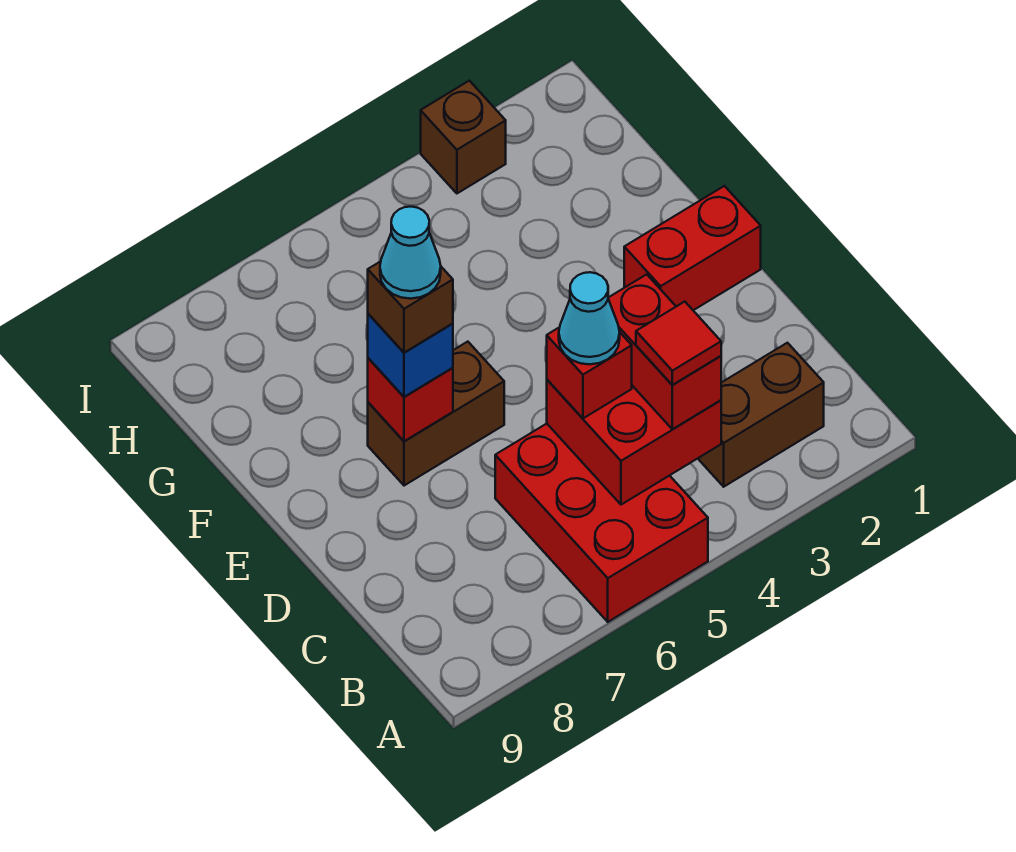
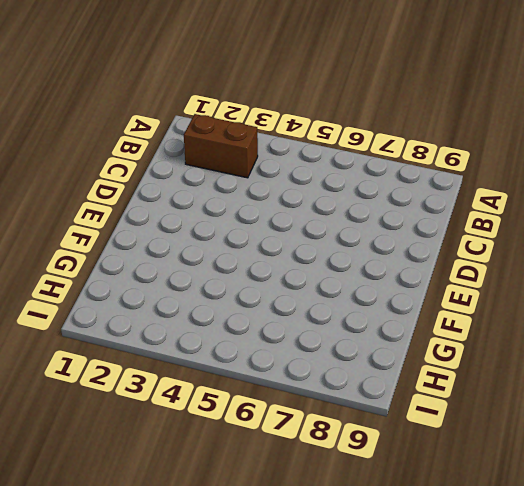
none -> red 2x3 brick [495,424,708,622]
none -> red 1x2 brick [624,186,761,310]
none -> brown 1x2 brick [368,342,504,486]

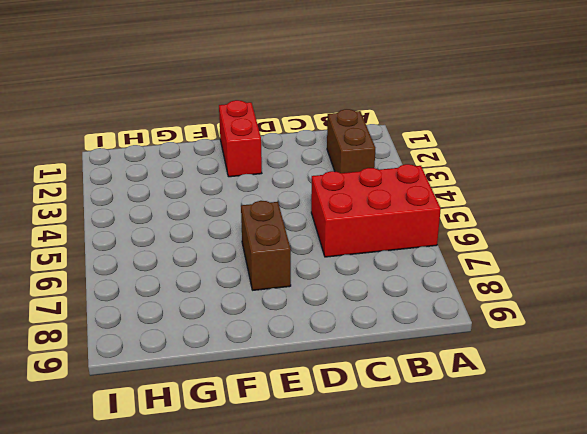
none -> brown 1x1 brick [421,81,506,193]
none -> red 2x2 brick [547,380,721,505]
none -> red 1x1 brick [368,358,453,441]

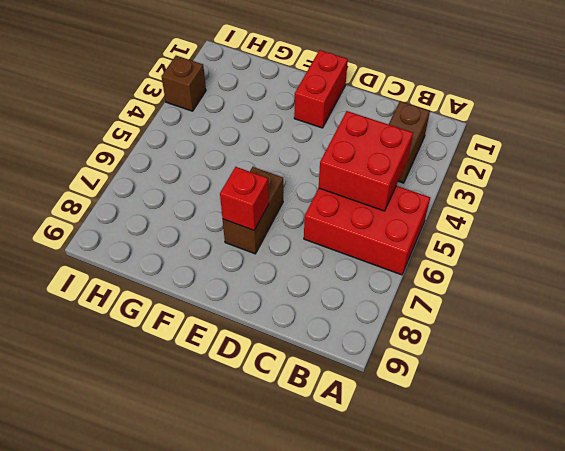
none -> red 1x2 brick [608,274,721,429]
none -> red 1x1 brick [547,327,632,418]
none -> blue 1x1 brick [368,314,453,397]

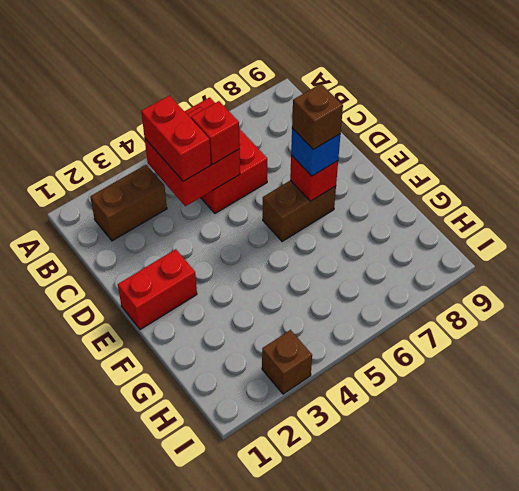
none -> red 1x1 tile [636,302,721,385]
none -> cyan 1x1 cone [559,272,620,364]
none -> cyan 1x1 cone [380,207,441,299]

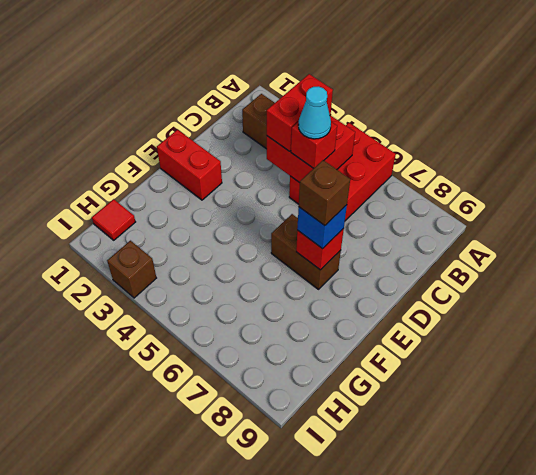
red 1x1 tile [92,199,135,240] -> red 1x1 tile moved to [636,302,721,385]
none -> cyan 1x1 cone [380,207,441,299]

